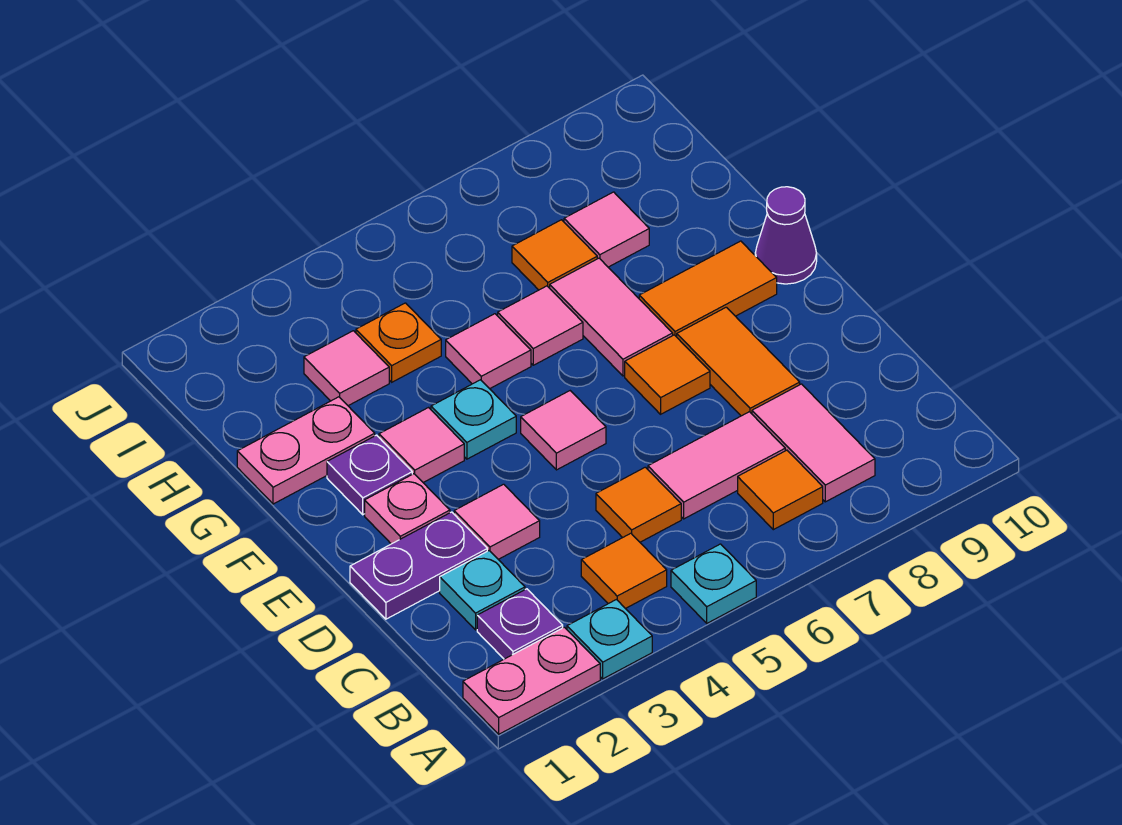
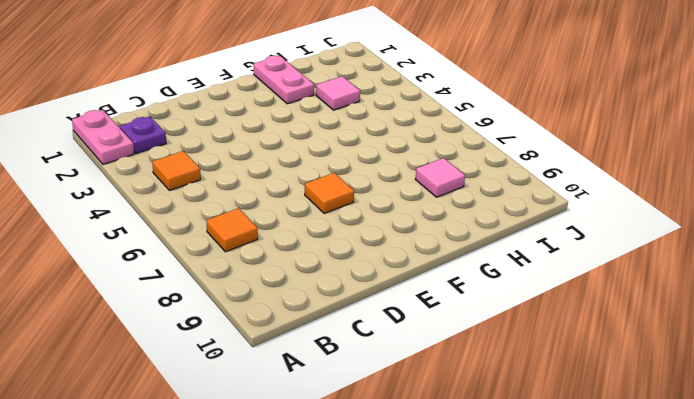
none -> cyan 1x1 plate [567,600,652,679]
none -> cyan 1x1 plate [671,544,756,623]
none -> pink 1x2 tile [752,384,875,502]

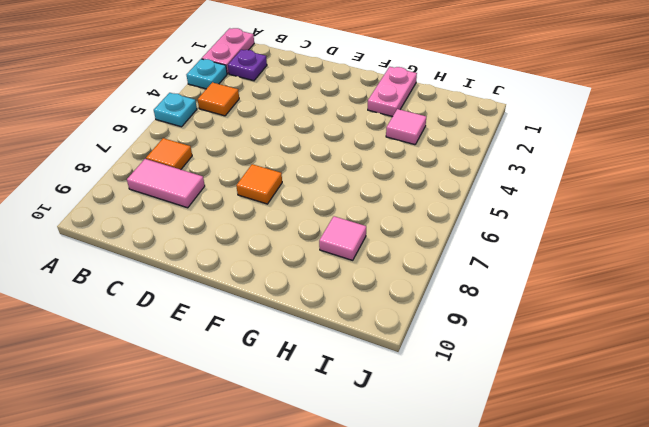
none -> cyan 1x1 plate [440,551,525,630]
none -> orange 1x1 tile [596,467,681,542]
none -> pink 1x2 tile [648,412,785,519]

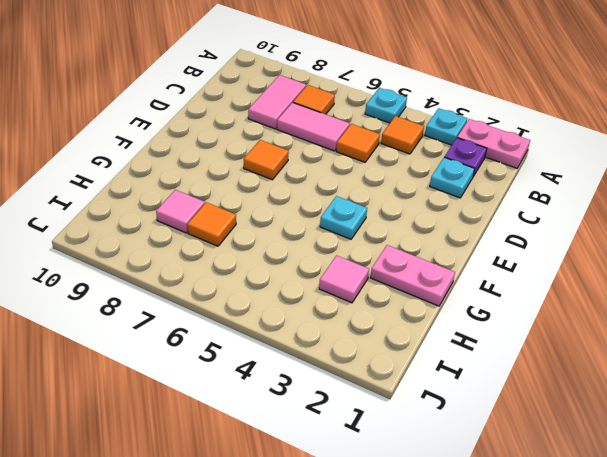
none -> purple 1x2 plate [350,512,487,619]
none -> pink 1x1 tile [454,484,540,559]
none -> orange 1x2 tile [677,307,800,416]

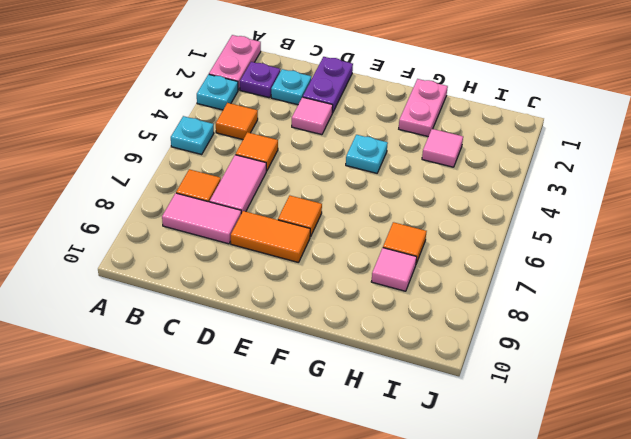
none -> pink 1x1 plate [365,474,450,544]
none -> pink 1x1 tile [521,391,606,470]
none -> purple 1x1 plate [327,435,412,515]

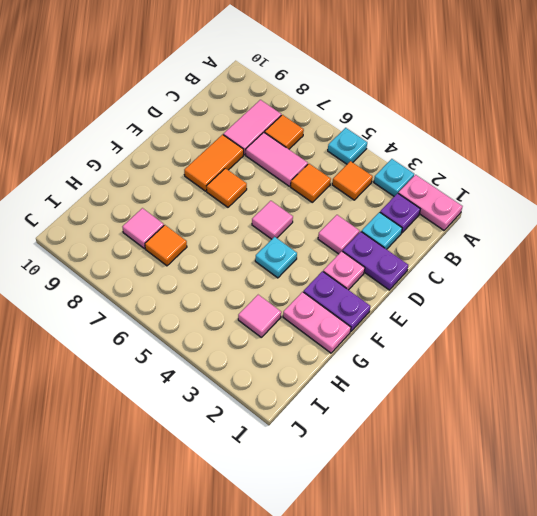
purple 1x2 plate [304,271,370,332] -> purple 1x1 plate [327,435,412,515]
none -> pink 1x1 tile [379,408,464,483]
none -> pink 1x2 tile [550,258,673,376]
none -> orange 1x2 tile [639,241,777,337]

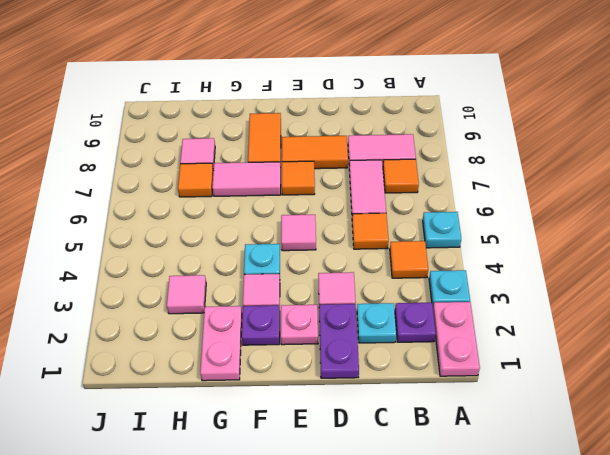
none -> purple 1x1 cone [755,187,817,284]
none -> pink 1x1 tile [446,314,531,389]
none -> pink 1x1 tile [498,286,583,365]

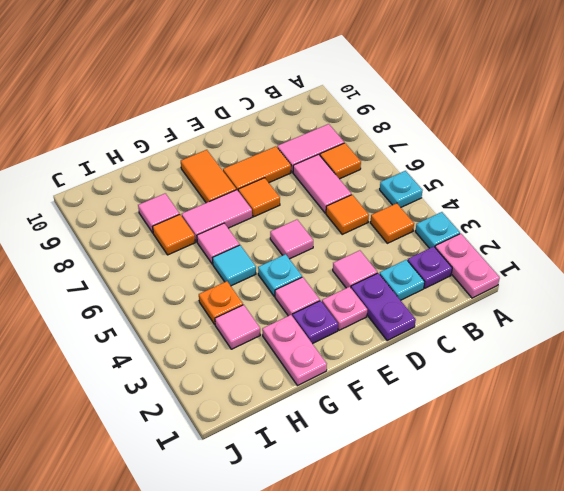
cyan 1x1 tile [213,245,256,286] -> pink 1x1 tile [446,314,531,389]
none -> purple 1x1 cone [755,187,817,284]

